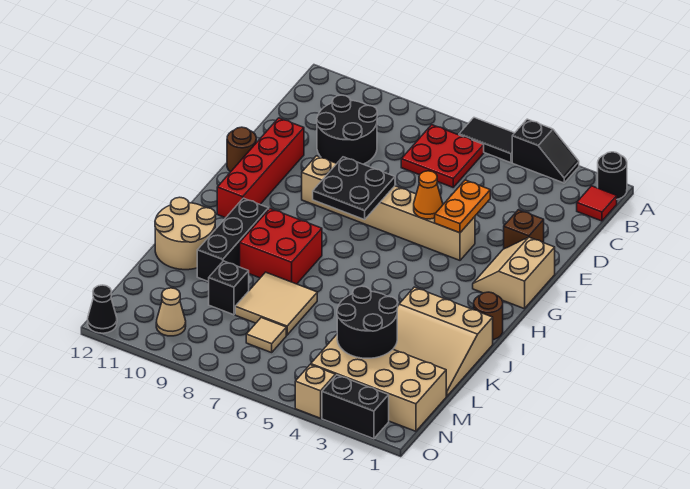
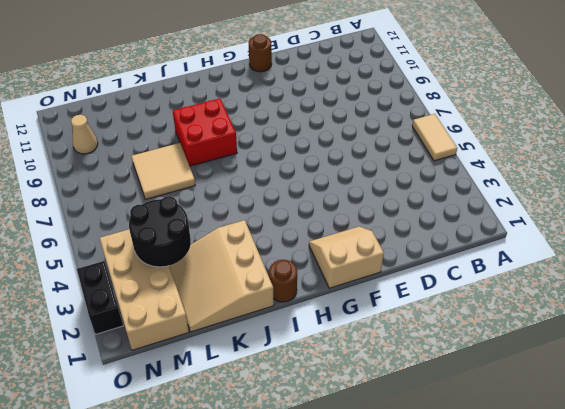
tan 1x2 tile [412,114,457,161] -> black 1x2 tile [459,118,514,163]
none -> black 1x1 round brick [598,152,627,199]
none -> black 1x2 slope [512,119,579,183]
none -> red 1x1 tile [577,186,617,221]

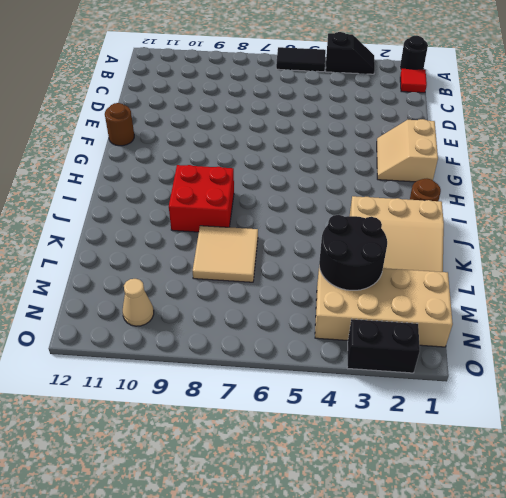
none -> red 2x2 plate [401,125,484,187]
none -> black 2x2 round brick [317,95,377,164]
none -> brown 1x1 brick [504,210,544,249]

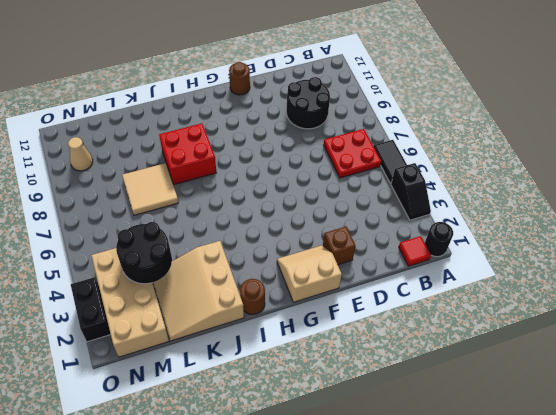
none -> red 1x4 brick [217,118,304,218]
none -> tan 1x6 brick [302,156,475,260]
none -> black 1x3 brick [197,198,269,282]

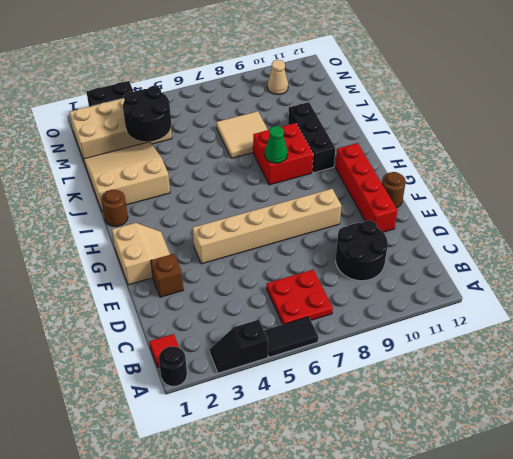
green 1x1 cone [265,126,288,163] -> none
none -> tan 2x2 round brick [155,197,216,270]
none -> black 1x1 brick [209,261,249,315]
none -> tan 1x1 tile [246,318,286,353]

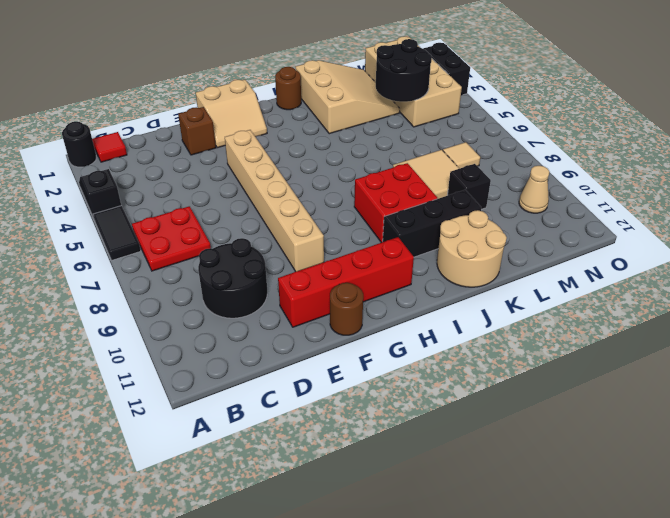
none -> tan 1x1 brick [295,365,335,418]
none -> black 1x1 cone [88,285,117,333]
none -> orange 1x2 plate [435,180,490,233]

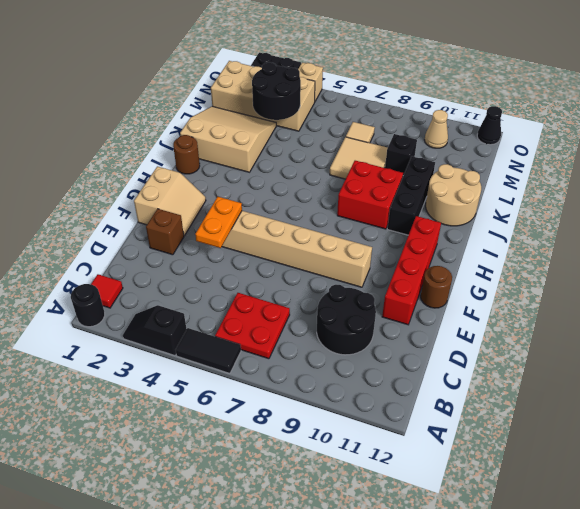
none -> orange 1x1 cone [414,171,443,219]
none -> black 2x2 plate [313,157,395,220]

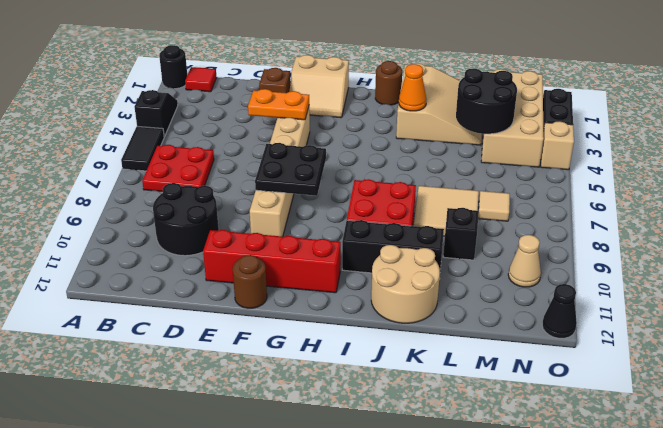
orange 1x1 cone [399,64,426,111] -> orange 1x1 cone moved to [414,171,443,219]

